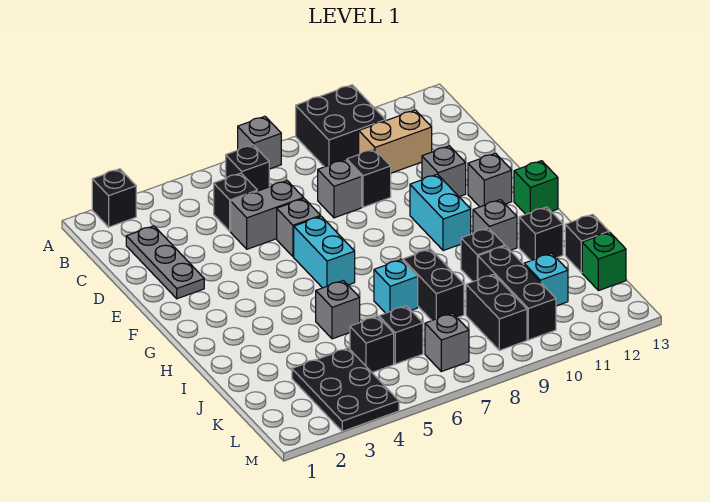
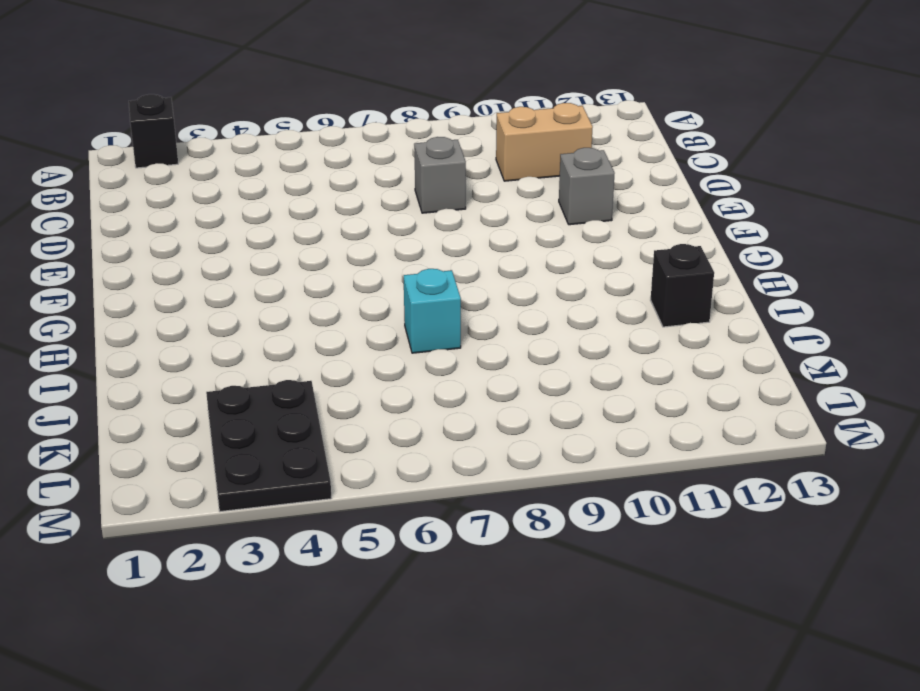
none -> grey 1x1 brick [238,116,281,169]
none -> black 2x2 brick [296,85,386,167]
none -> black 1x1 brick [226,145,269,191]
none -> grey 1x3 plate [126,226,204,299]

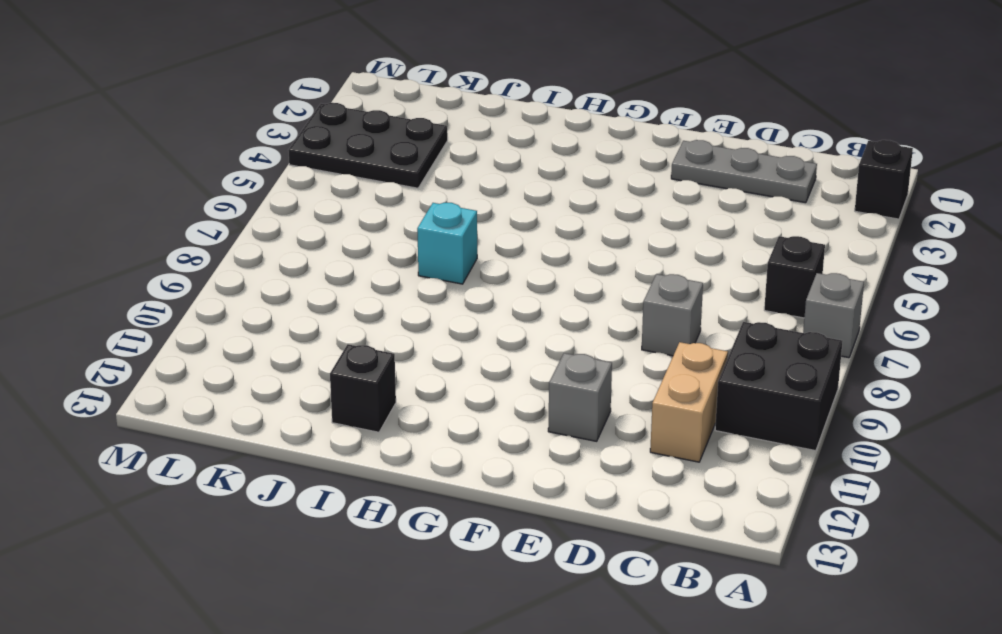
none -> black 1x1 brick [214,173,257,231]
none -> grey 1x2 brick [231,181,303,249]
none -> black 1x1 brick [347,149,391,207]
none -> grey 1x1 brick [277,199,321,257]

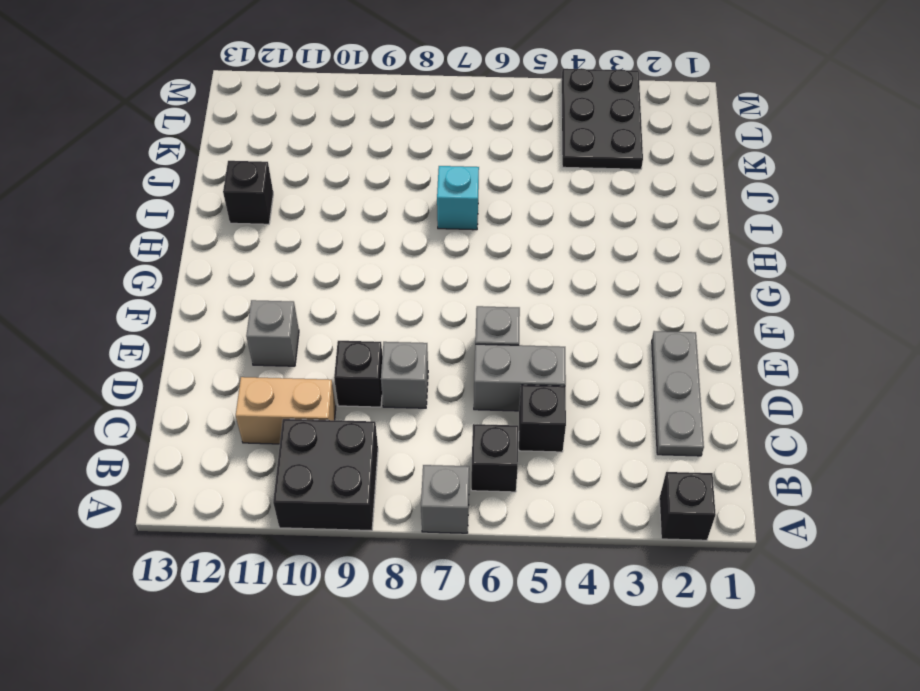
none -> cyan 1x2 brick [294,216,355,288]
none -> cyan 1x2 brick [410,174,471,251]
none -> grey 1x1 brick [468,153,512,207]
none -> green 1x1 brick [514,161,558,214]

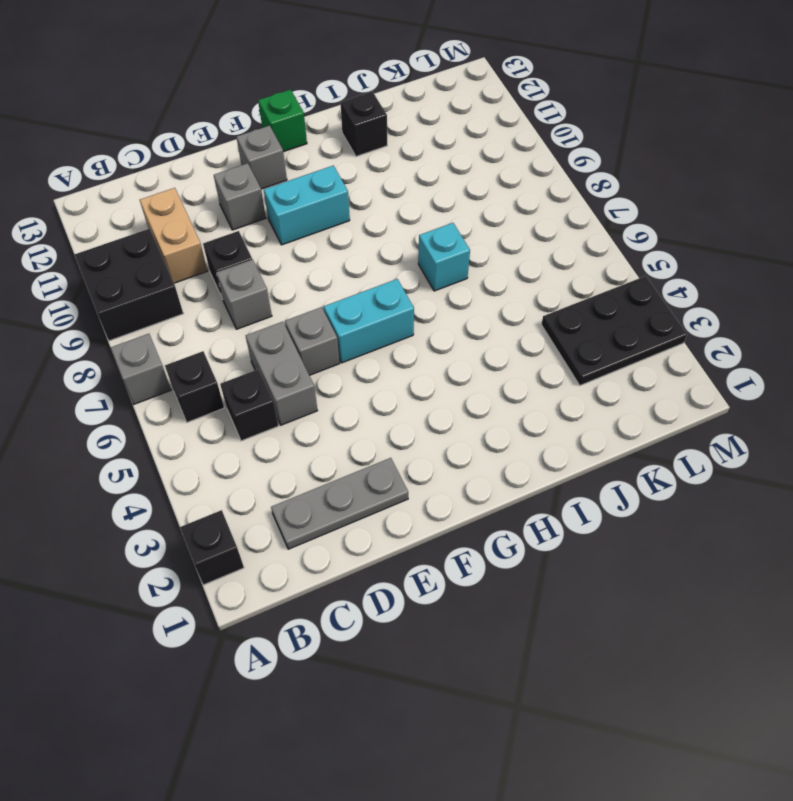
none -> grey 1x1 brick [473,200,517,250]
none -> grey 1x1 brick [316,281,360,339]
none -> black 1x2 brick [403,249,464,320]
none -> black 1x1 brick [461,228,505,282]

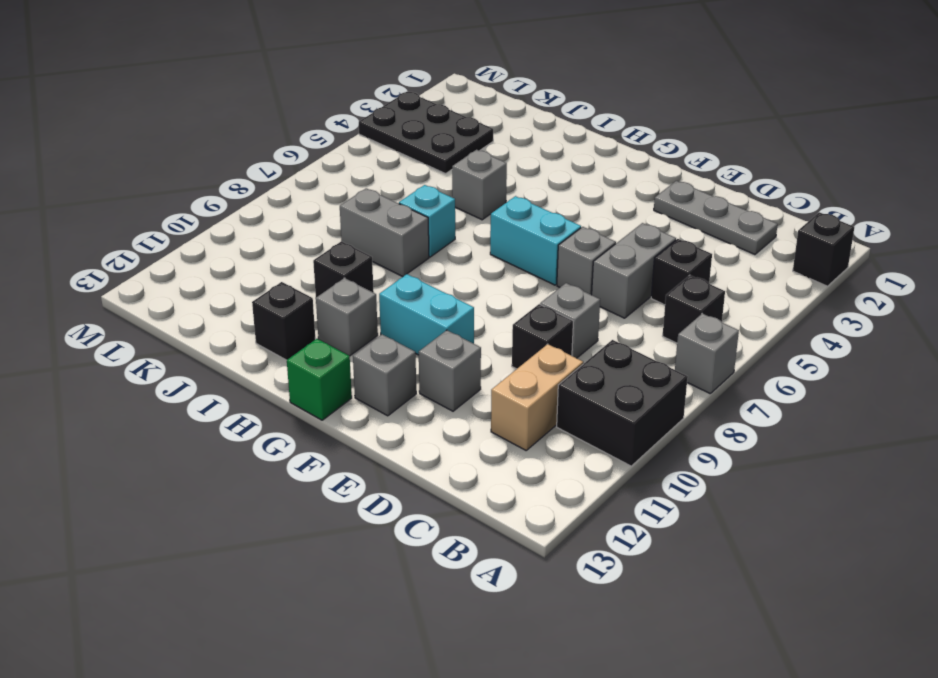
grey 1x2 brick [340,188,429,277] -> black 1x2 brick [403,249,464,320]
none -> black 1x3 brick [478,246,556,340]
none -> black 1x1 brick [565,214,609,273]
none -> black 1x1 brick [350,316,394,372]
none -> black 1x1 brick [379,306,423,364]

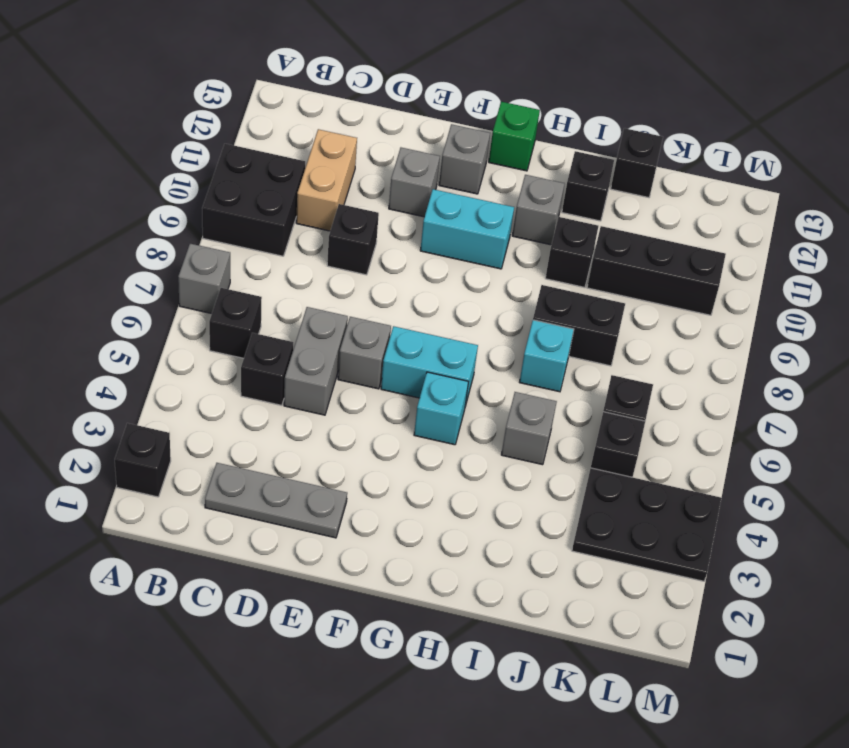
cyan 1x1 brick [414,372,469,445] -> cyan 1x1 brick moved to [524,253,568,306]
none -> grey 1x1 brick [318,160,362,218]
none -> black 1x2 brick [466,274,527,350]
none -> green 1x1 brick [582,232,626,291]
none -> grey 1x1 brick [425,313,469,371]

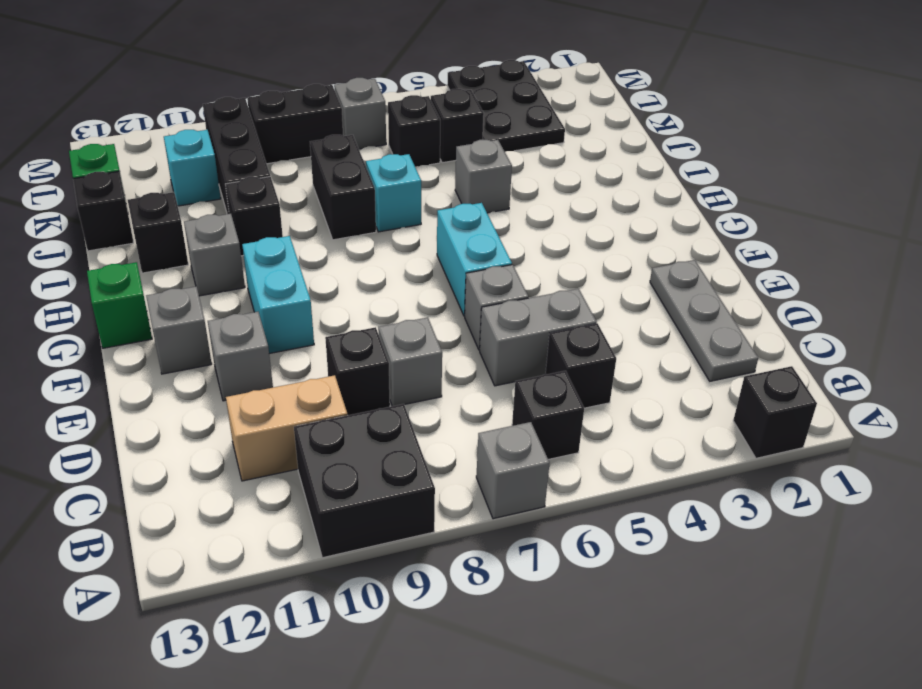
black 1x2 brick [247,84,343,164] -> black 1x2 brick turned to [466,274,527,350]

